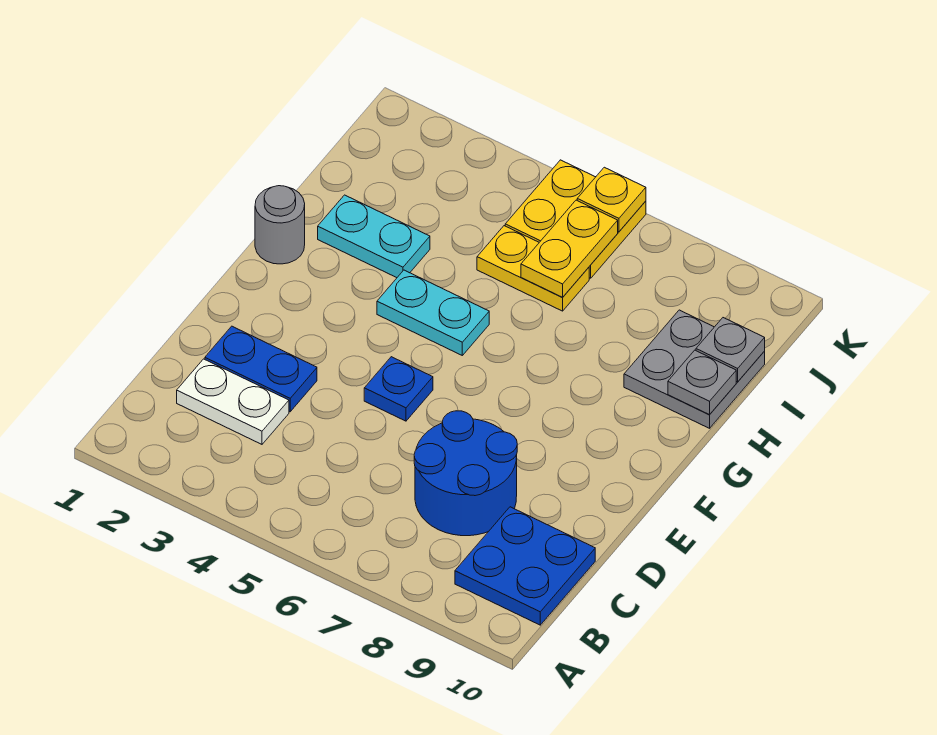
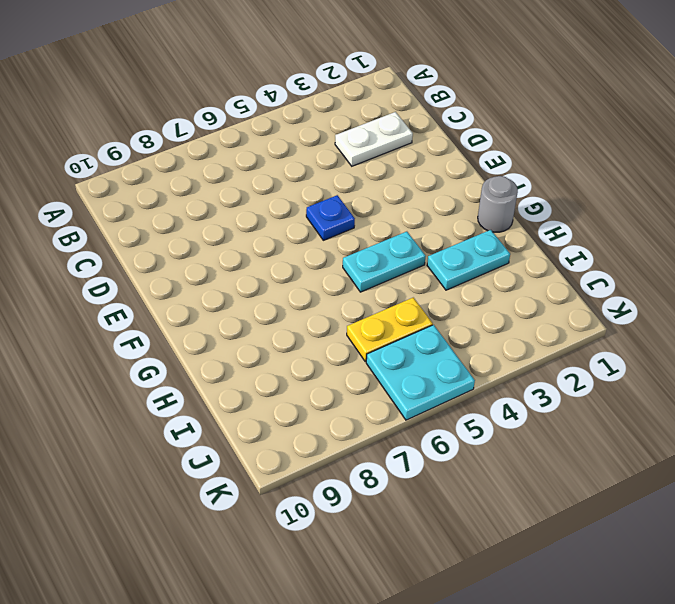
cyan 2x2 plate [366,325,475,420] -> yellow 2x2 plate [505,160,646,278]
none -> blue 2x2 plate [455,507,595,625]
none -> blue 2x2 round brick [414,411,517,536]
none -> blue 1x2 plate [205,326,317,412]

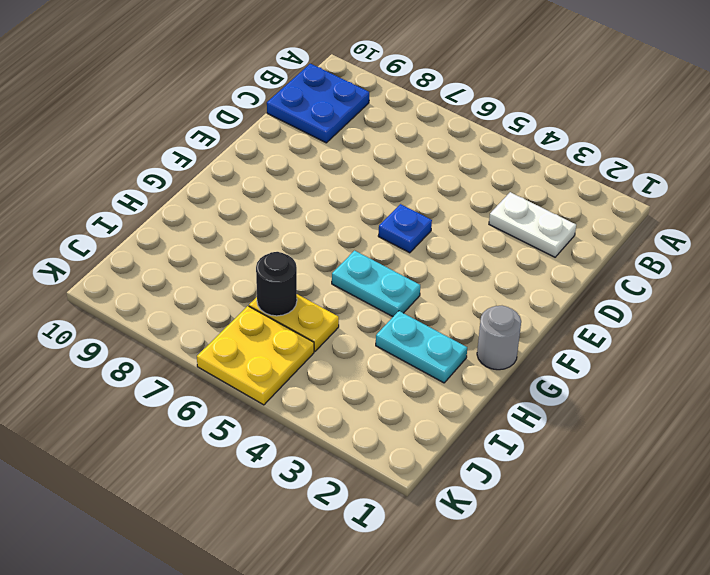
black 1x1 round brick [256,252,297,316] -> yellow 1x2 plate [521,200,618,297]
none -> blue 2x2 round brick [414,411,517,536]
none -> blue 1x2 plate [205,326,317,412]
none -> grey 2x2 plate [624,310,765,428]

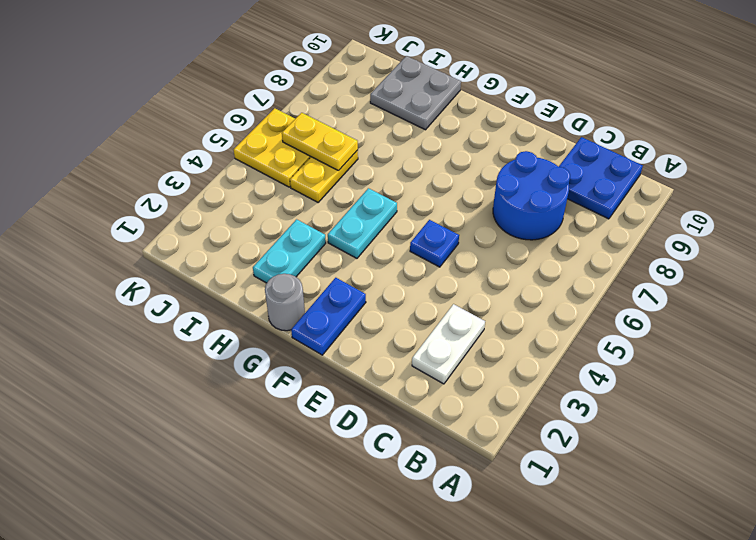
blue 1x2 plate [291,278,366,355] -> blue 1x2 plate moved to [205,326,317,412]
none -> grey 1x1 plate [668,350,736,415]
none -> grey 1x1 plate [696,318,765,382]
none -> yellow 1x1 plate [577,167,646,232]

